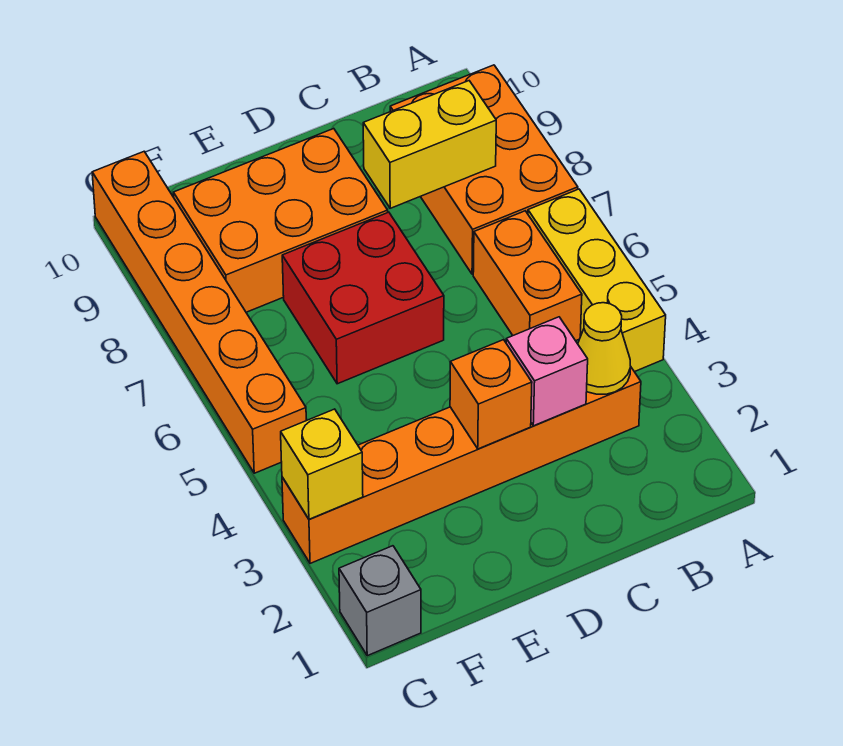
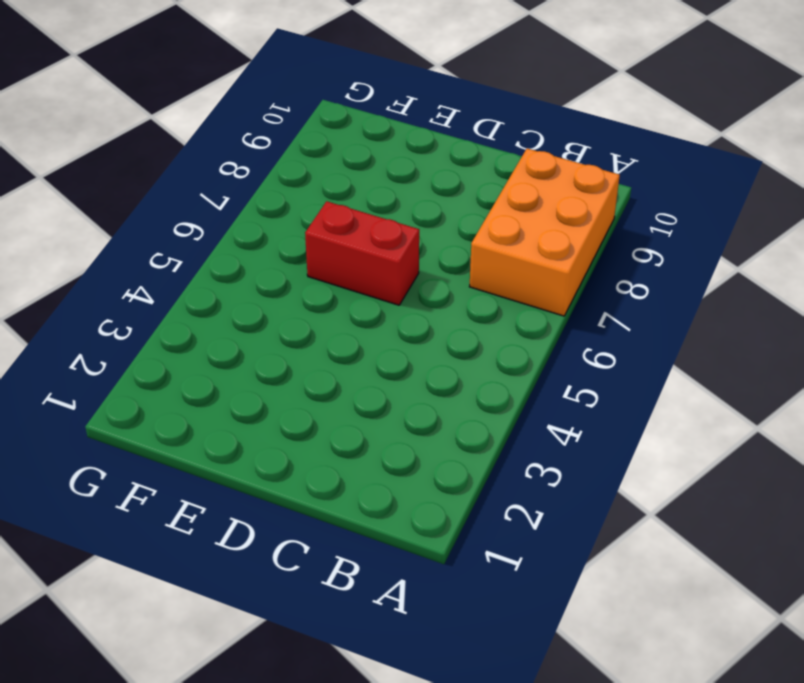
red 1x2 brick [305,201,419,305] -> red 2x2 brick [282,212,444,384]
none -> yellow 1x3 brick [528,189,666,372]
none -> orange 1x6 brick [282,367,641,563]
none -> orange 1x2 brick [473,211,582,341]

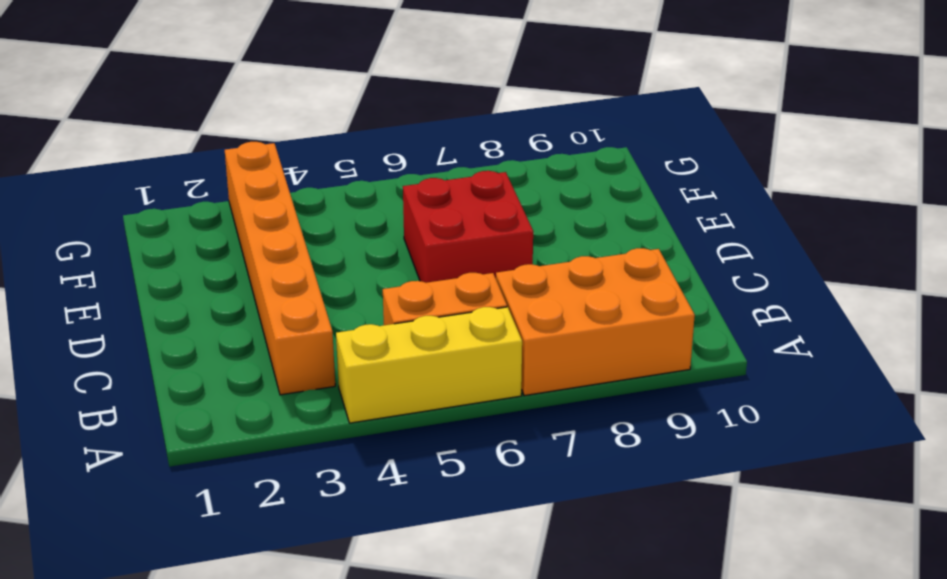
none -> orange 2x3 brick [173,129,388,312]
none -> grey 1x1 brick [339,546,421,656]
none -> orange 1x6 brick [92,152,306,473]

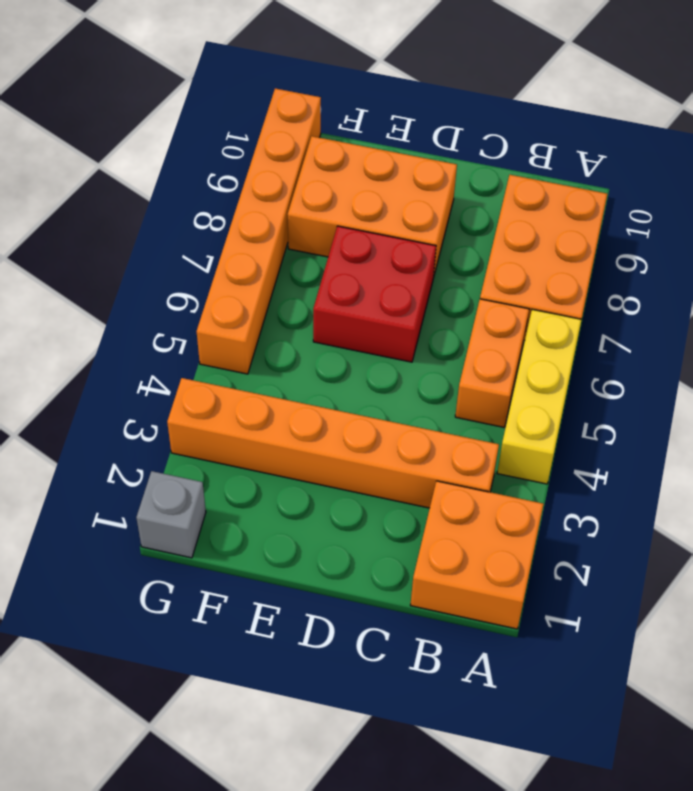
orange 2x2 brick [410,481,544,629] -> none
none -> yellow 1x1 cone [578,303,631,394]
none -> yellow 1x2 brick [363,81,496,208]
none -> pink 1x1 brick [506,317,588,426]

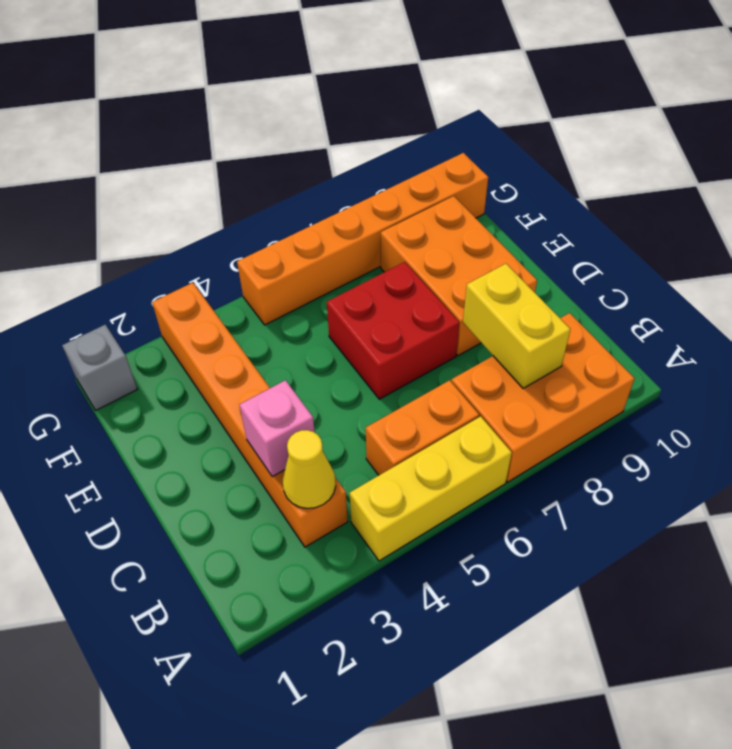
none -> orange 1x1 brick [450,340,532,449]
none -> yellow 1x1 brick [281,409,363,519]

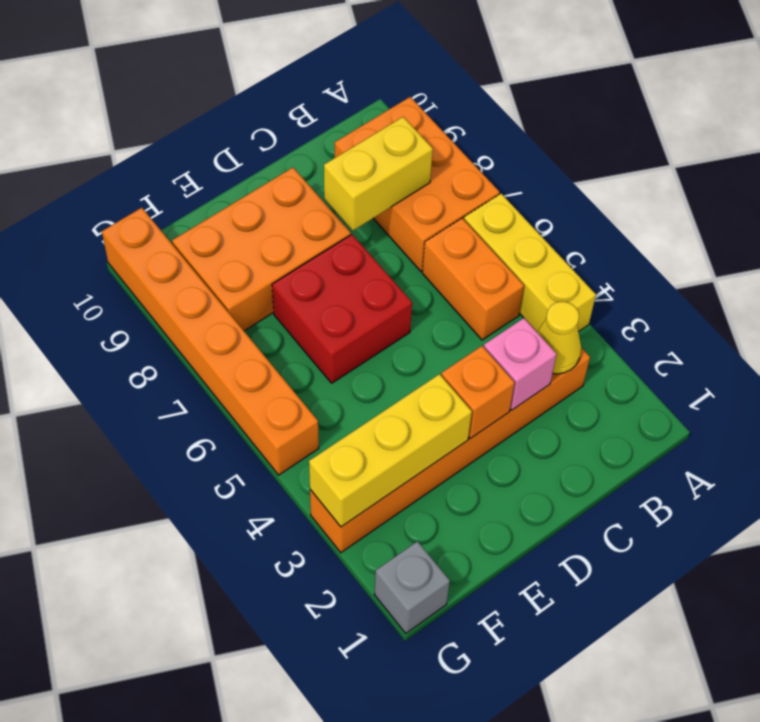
yellow 1x3 brick [309,374,472,527] -> yellow 1x1 brick [281,409,363,519]

